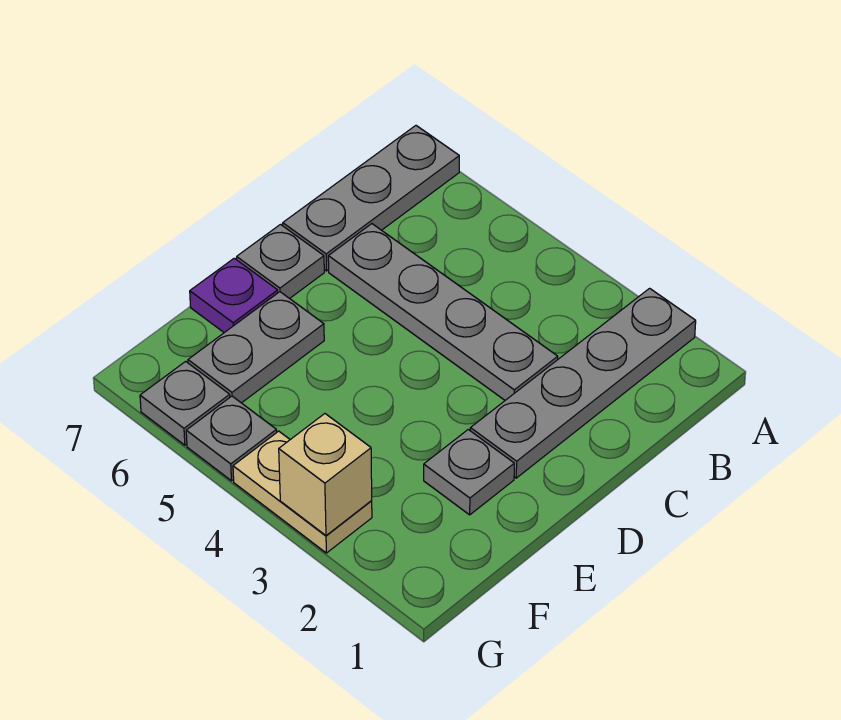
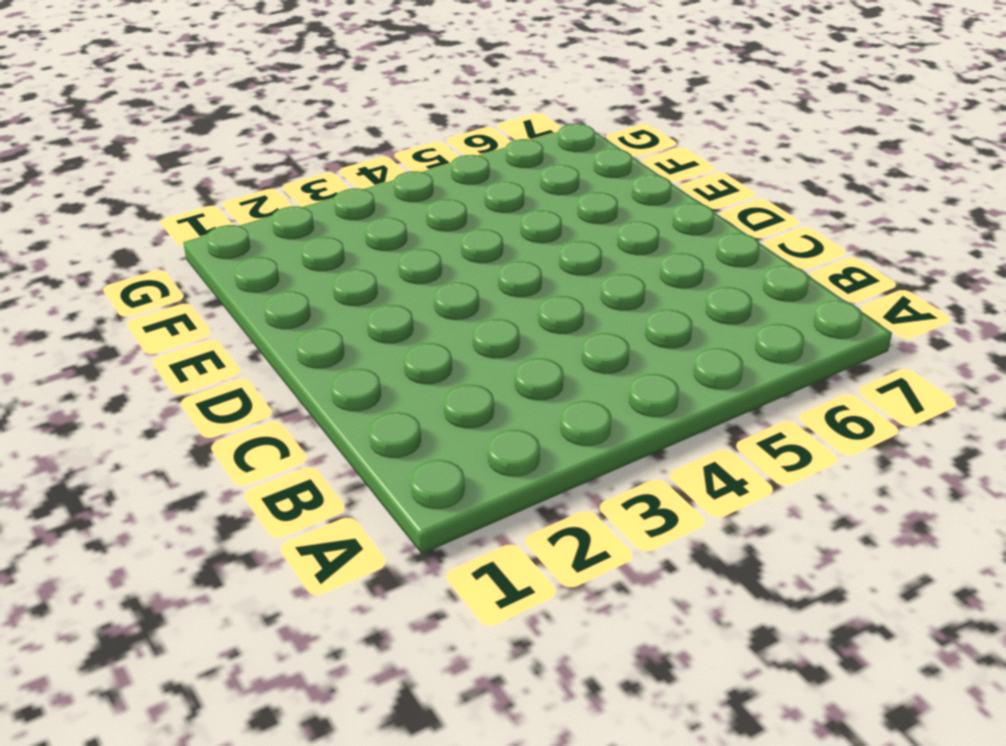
none -> grey 1x4 plate [470,288,696,478]
none -> grey 1x3 plate [283,126,459,271]

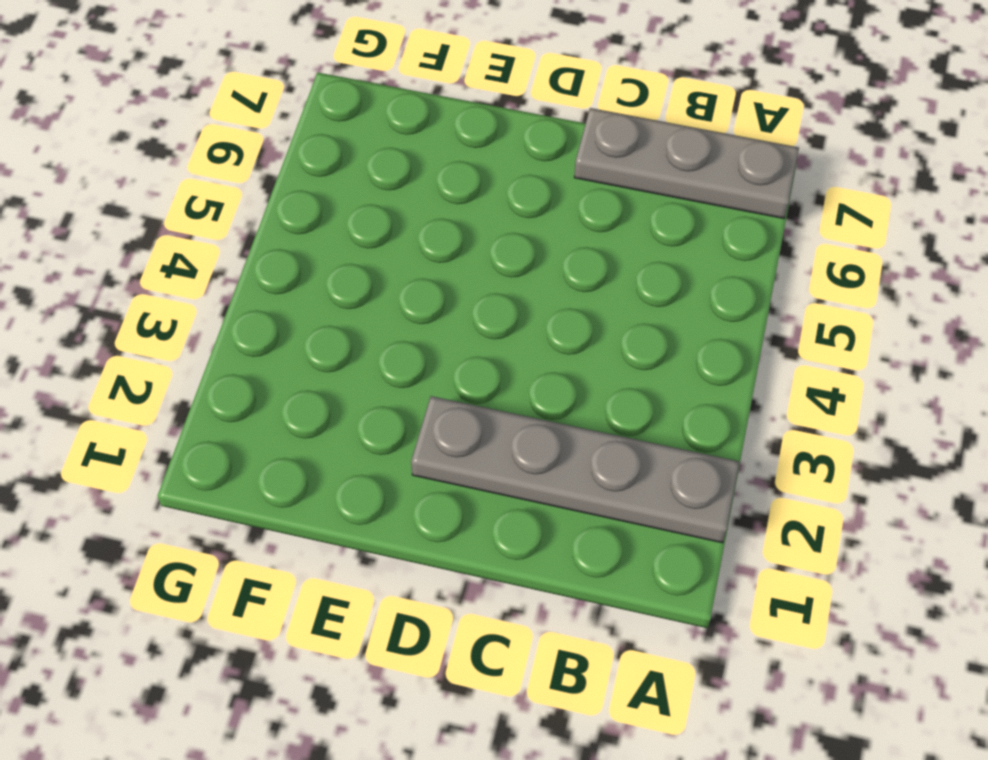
none -> grey 1x4 plate [328,224,558,400]
none -> grey 1x1 plate [237,224,324,299]

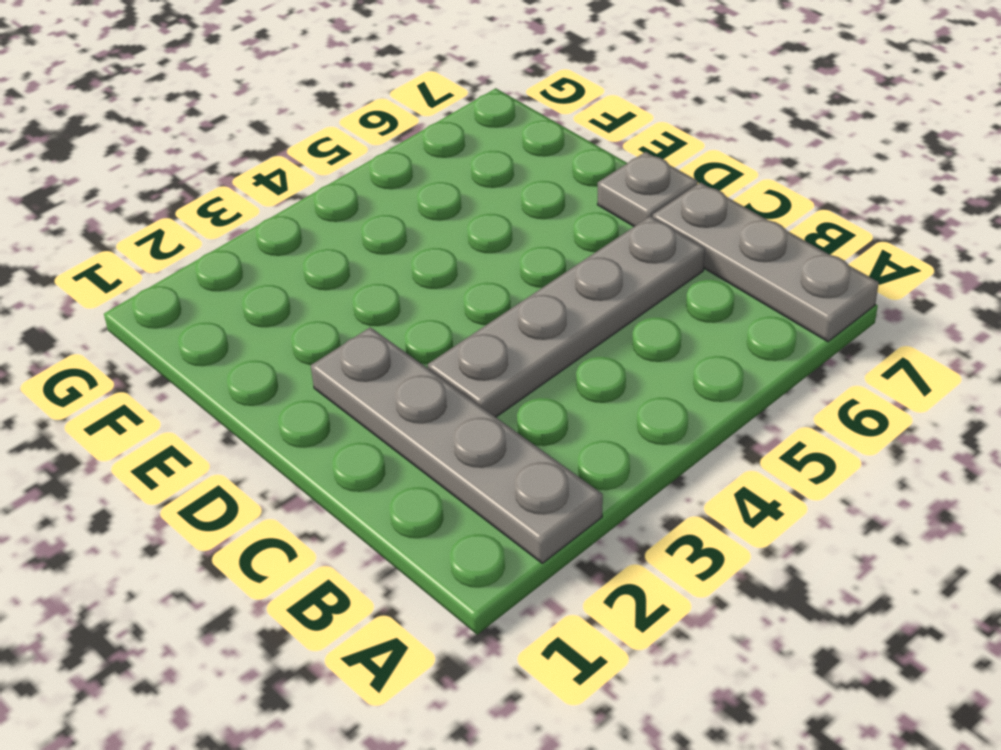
none -> grey 1x1 plate [424,430,514,515]
none -> grey 1x2 plate [188,292,324,403]

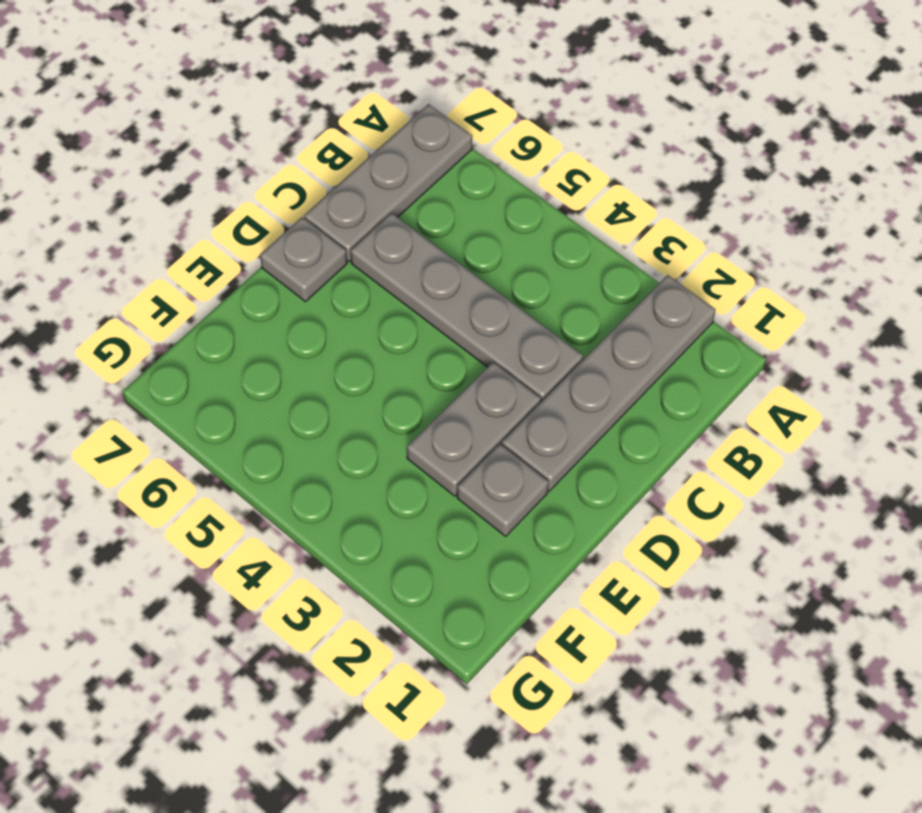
grey 1x2 plate [407,362,541,496] -> grey 1x2 plate moved to [188,292,324,403]
none -> purple 1x1 plate [190,258,278,333]
none -> tan 1x2 plate [233,431,372,553]

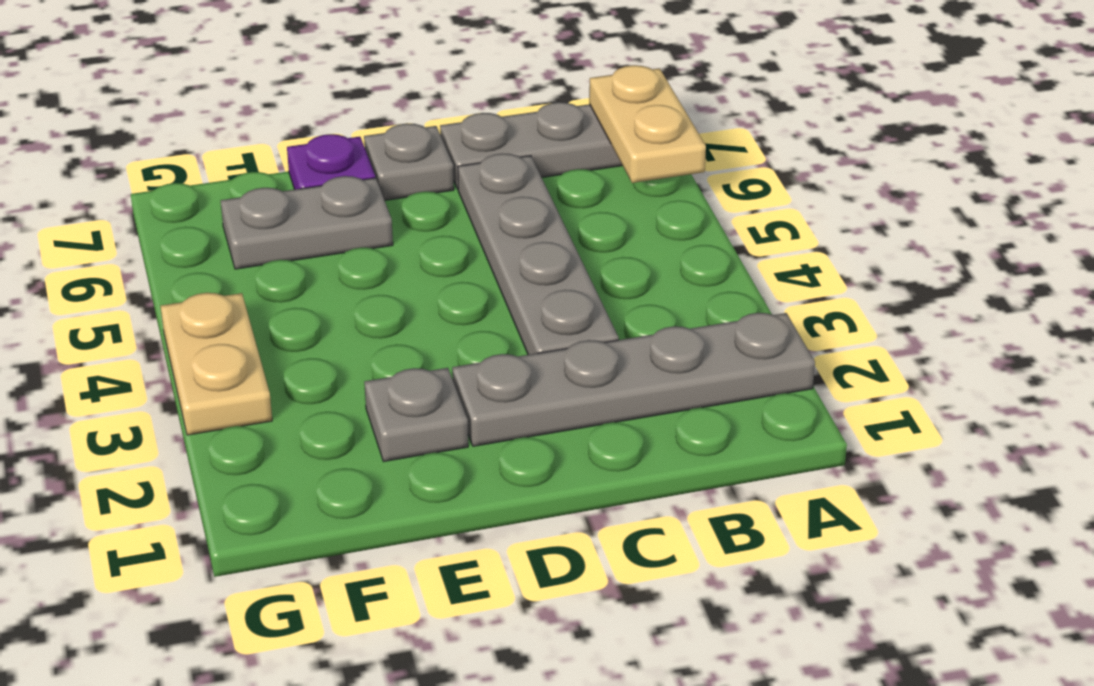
tan 1x2 plate [589,65,706,183] -> none
none -> grey 1x1 plate [186,396,277,481]
none -> grey 1x1 plate [140,361,230,445]

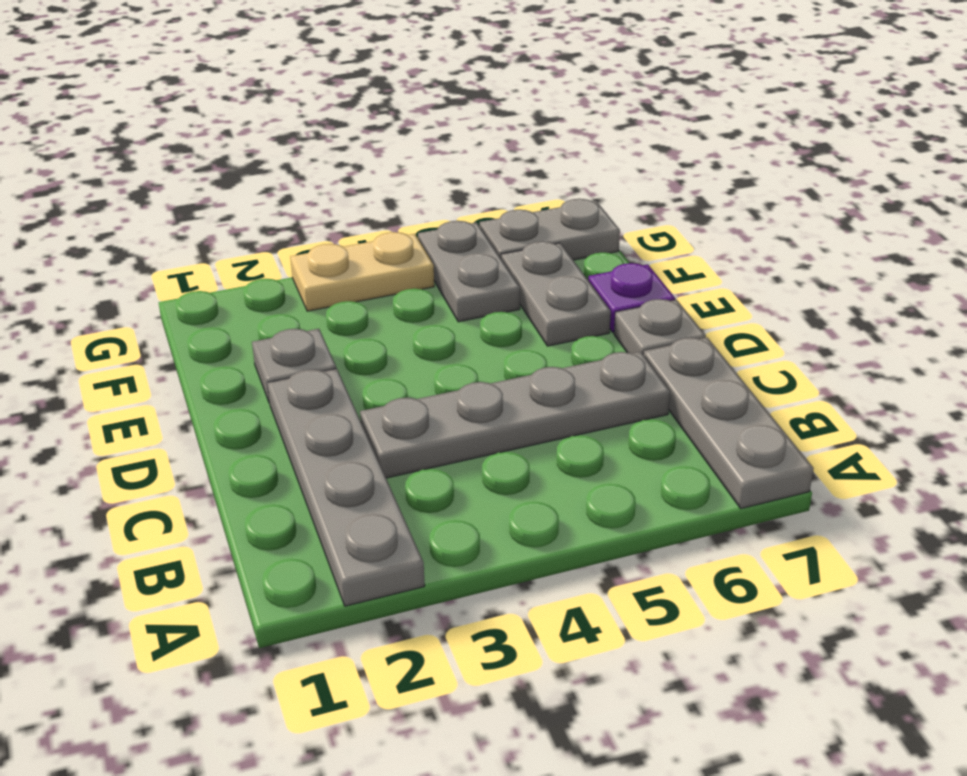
grey 1x2 plate [418,221,520,322] -> grey 1x1 plate [186,396,277,481]
grey 1x2 plate [480,199,620,260] -> grey 1x1 plate [140,361,230,445]
none -> tan 1x1 brick [279,414,372,536]

